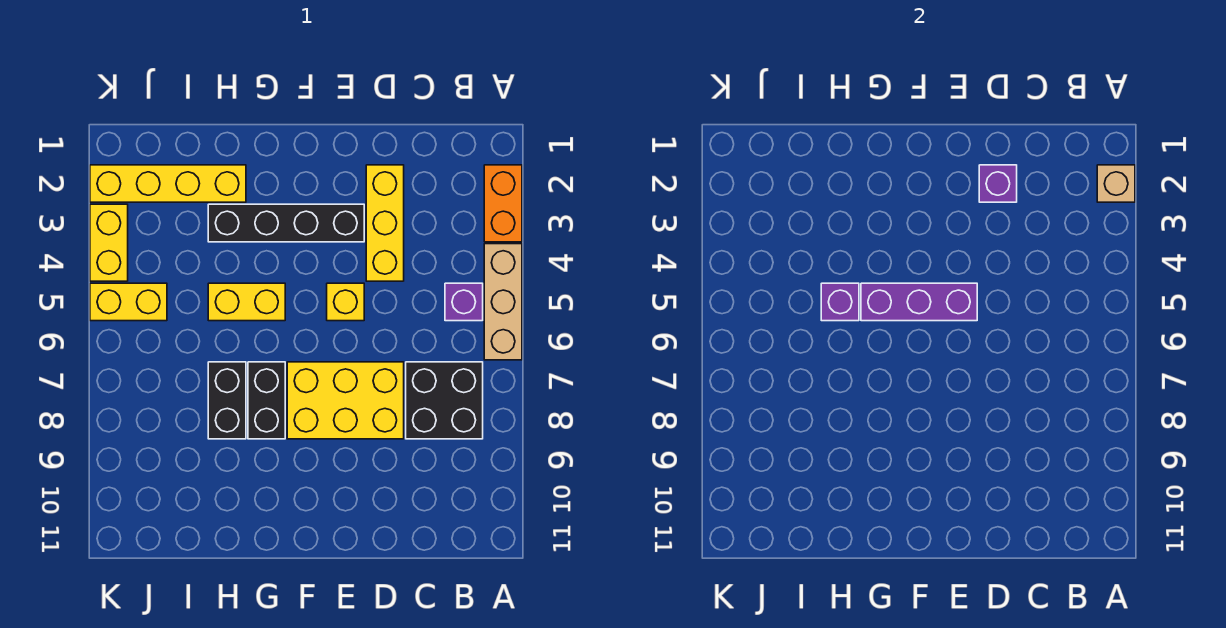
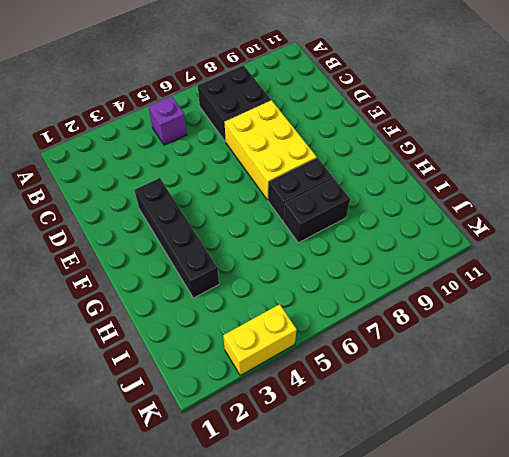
none -> orange 1x2 brick [484,165,522,242]
none -> tan 1x3 brick [484,244,522,360]
none -> yellow 1x3 brick [366,165,404,281]

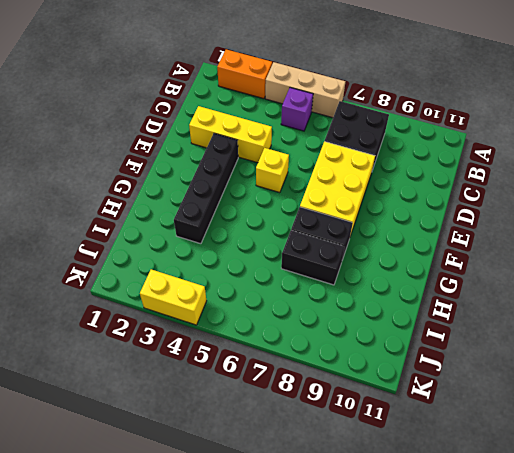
none -> yellow 1x2 brick [208,283,285,321]
none -> yellow 1x4 brick [90,165,246,202]
none -> yellow 1x2 brick [90,283,167,321]

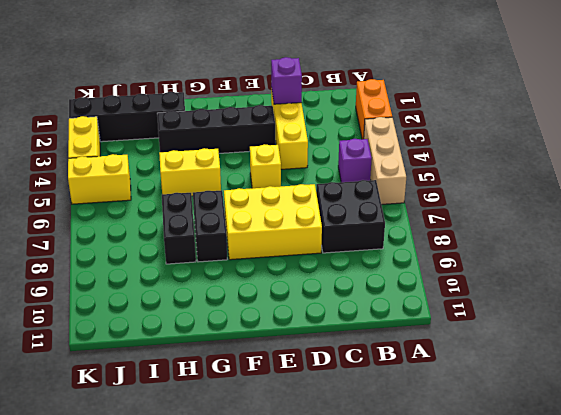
black 1x4 brick [69,92,185,142] -> yellow 1x4 brick [90,165,246,202]
none -> tan 1x1 brick [1097,165,1135,202]
none -> purple 1x3 brick [861,283,977,321]
none -> purple 1x1 brick [821,283,859,321]

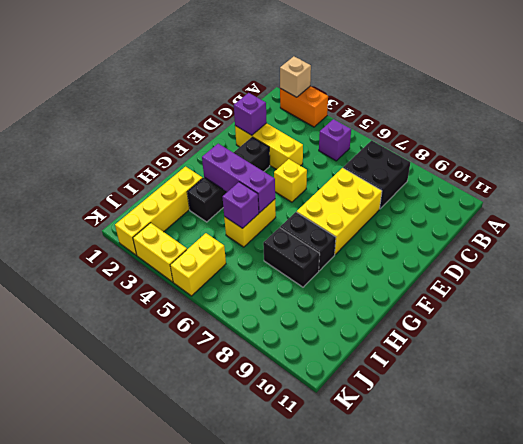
purple 1x3 brick [202,144,275,213] -> purple 1x3 brick turned to [861,283,977,321]
none -> tan 1x3 brick [484,244,522,360]

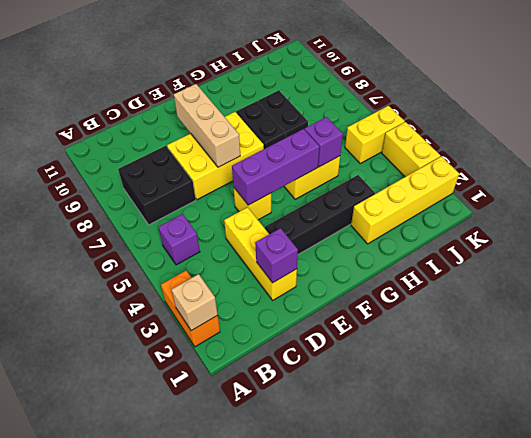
tan 1x3 brick [174,84,240,167] -> tan 1x3 brick moved to [484,244,522,360]

